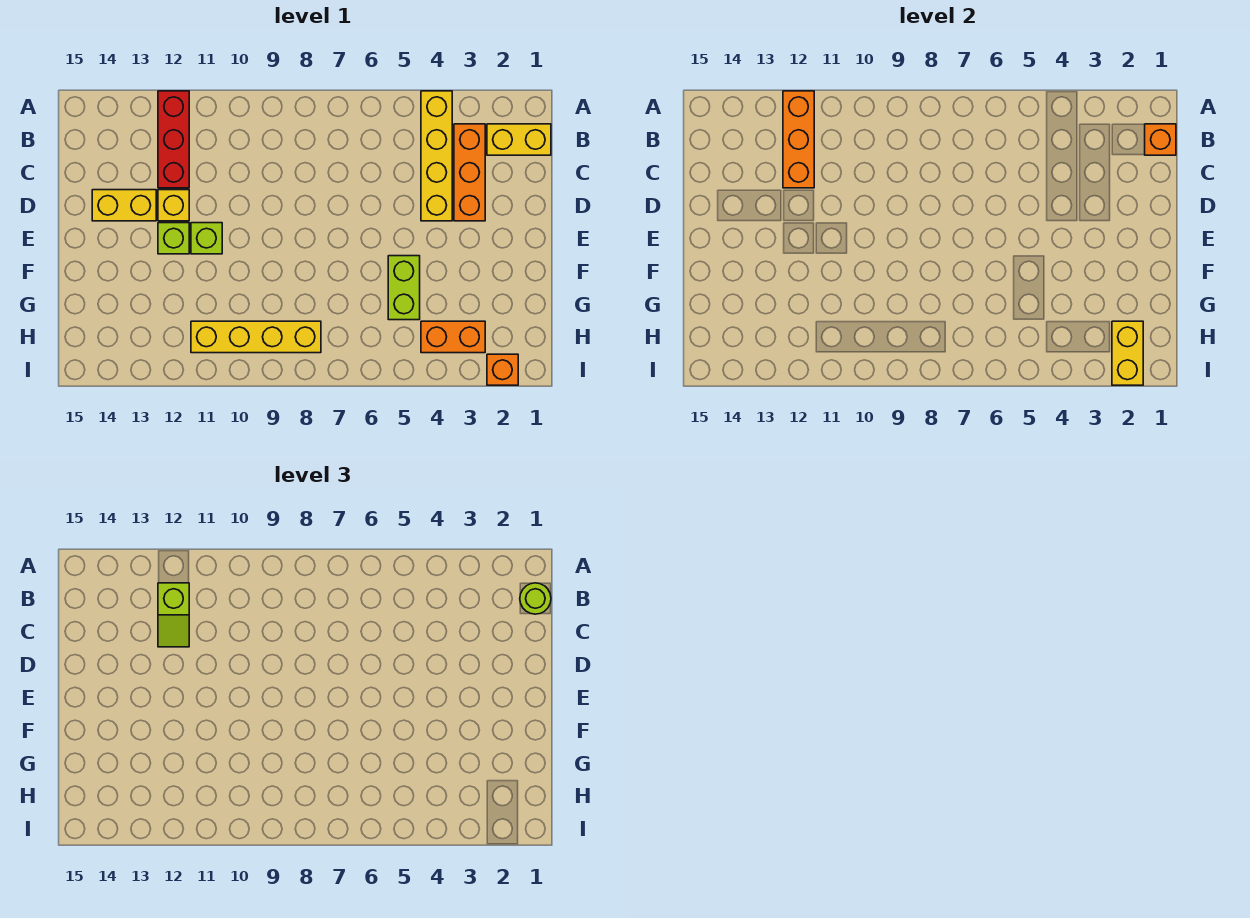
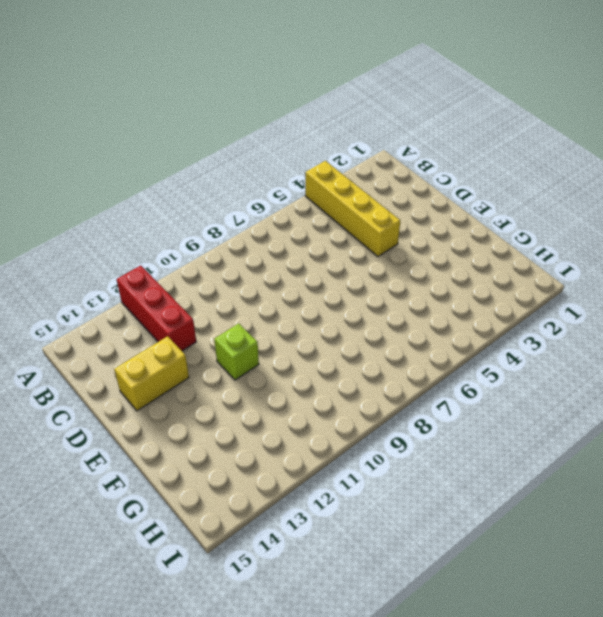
none -> yellow 1x2 brick [487,124,551,155]
none -> orange 1x3 brick [454,124,485,221]
none -> yellow 1x1 brick [158,190,189,221]

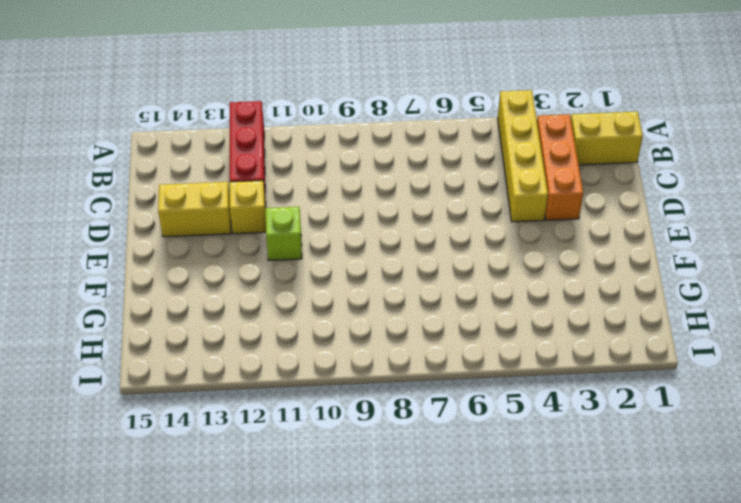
none -> lime 1x1 brick [158,223,189,254]
none -> lime 1x2 brick [388,256,420,320]
none -> orange 1x2 brick [421,321,485,353]

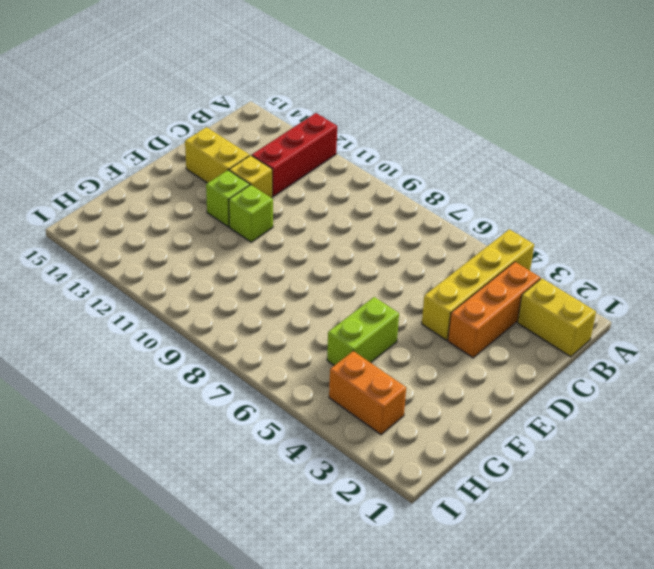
none -> yellow 1x4 brick [191,321,321,353]
none -> orange 1x1 brick [487,354,518,385]
none -> orange 1x3 brick [783,91,814,188]

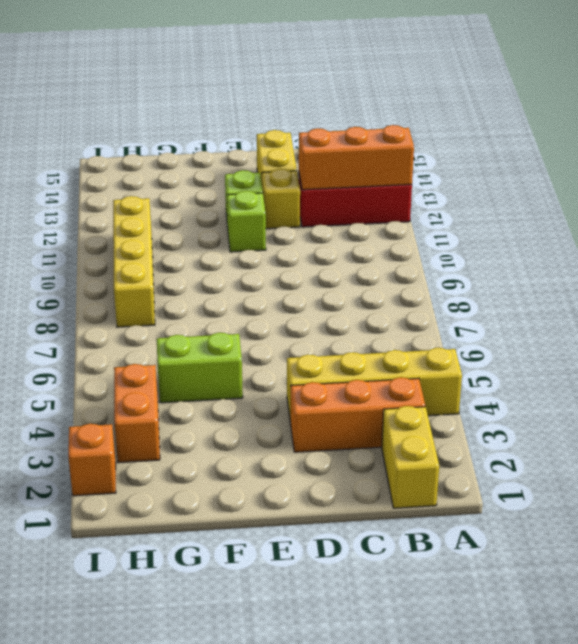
none -> orange 1x1 brick [1145,124,1176,155]
none -> yellow 1x2 brick [1112,321,1143,385]
none -> lime 1x1 round brick [520,583,551,614]

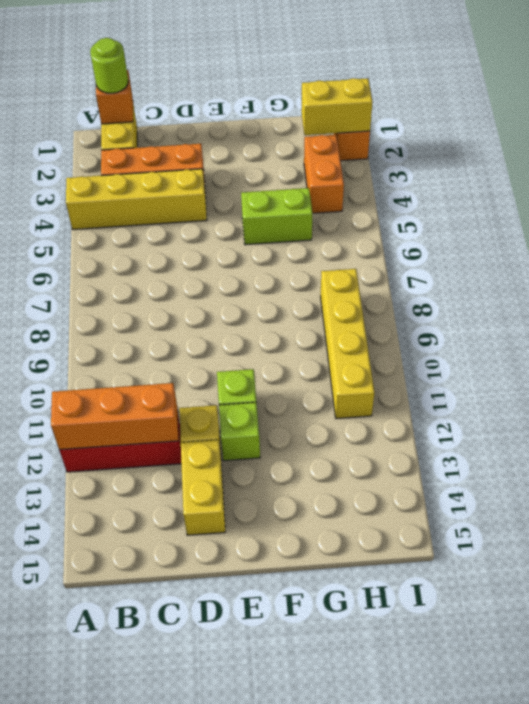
none -> lime 1x2 slope [158,583,189,647]

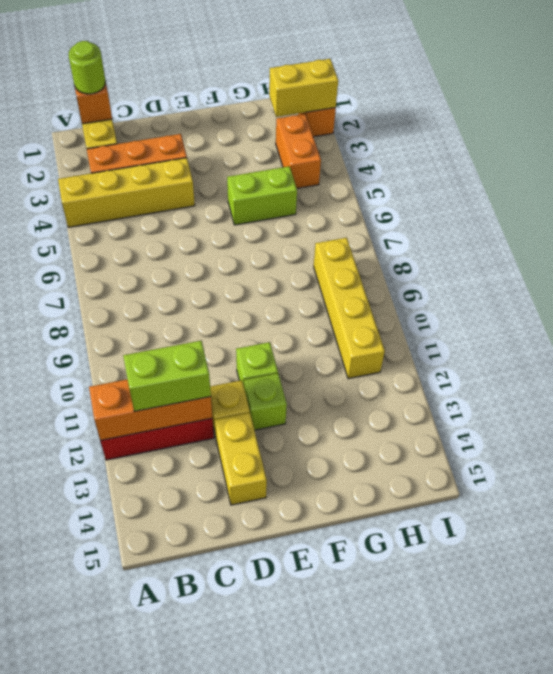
lime 1x2 brick [123,341,211,411] -> lime 1x2 slope [158,583,189,647]

